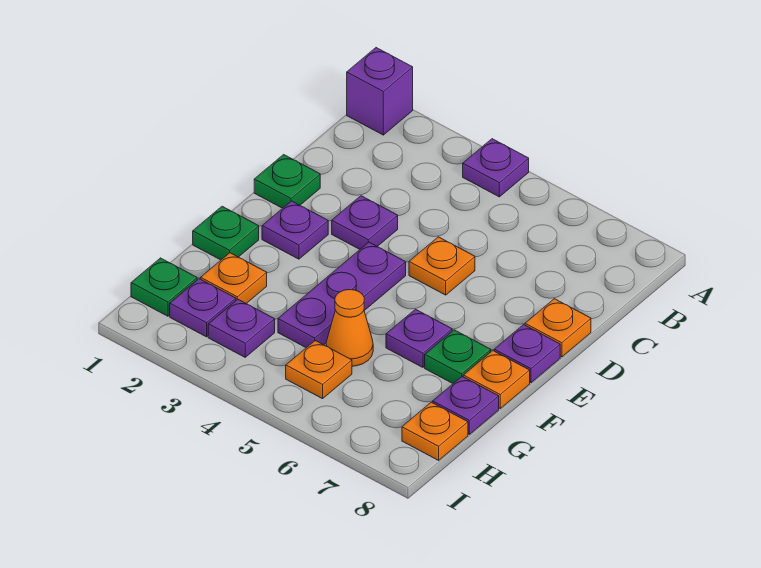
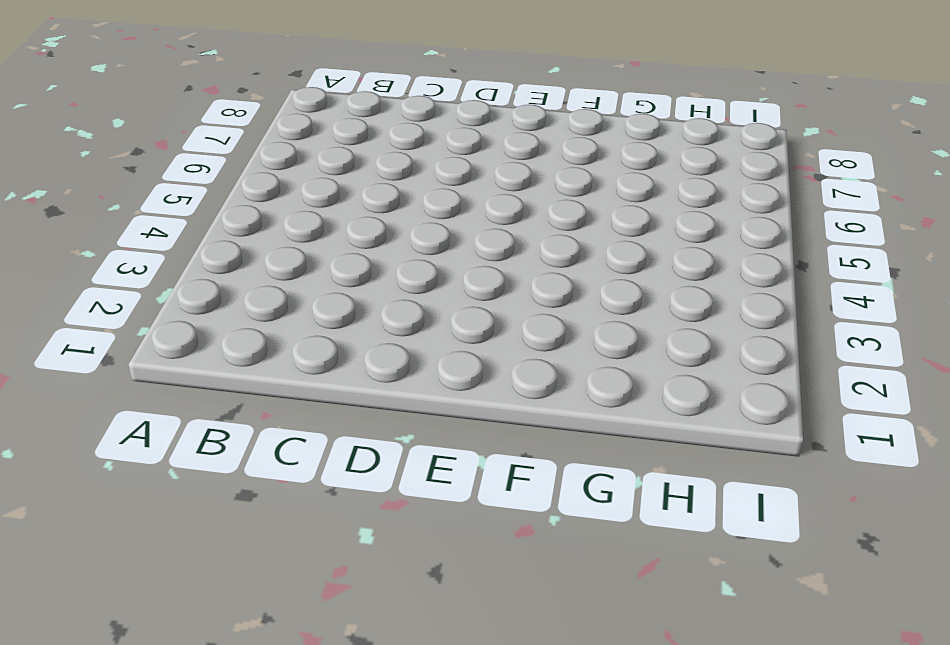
none -> purple 1x1 brick [347,48,413,135]
none -> purple 1x1 plate [463,139,529,197]
none -> green 1x1 plate [254,155,320,208]

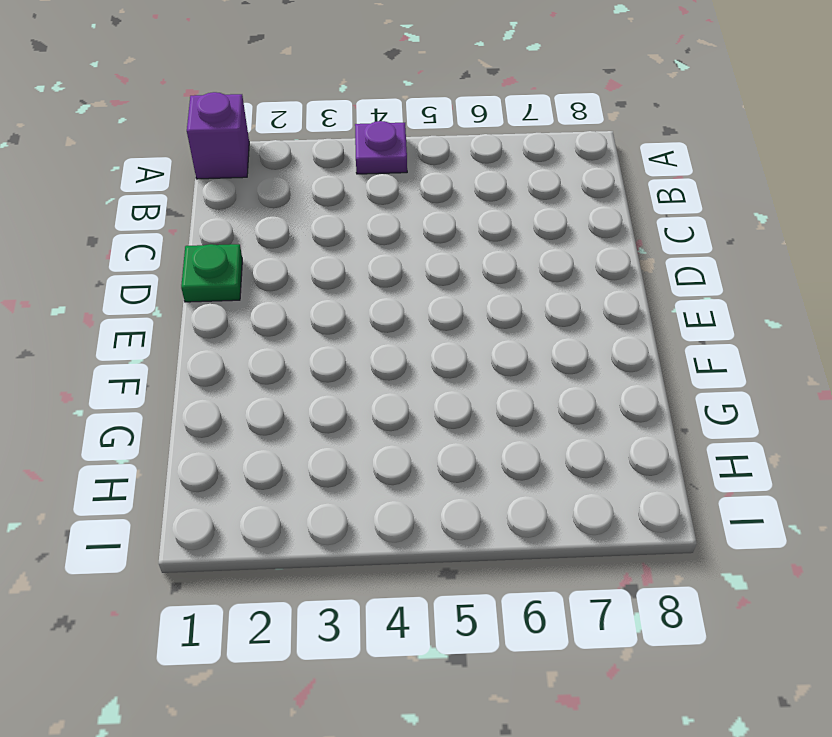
none -> purple 1x1 plate [332,196,398,249]
none -> orange 1x1 plate [409,237,475,295]
none -> orange 1x1 plate [525,299,591,357]

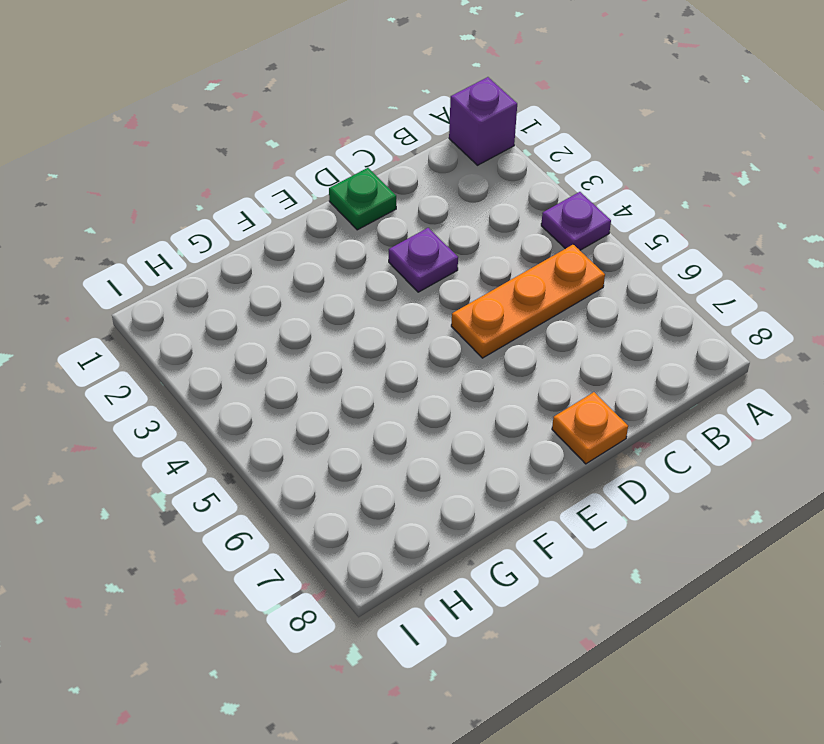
orange 1x3 plate [451,244,605,358] -> orange 1x1 plate [409,237,475,295]
none -> purple 1x1 plate [262,201,328,259]
none -> purple 1x3 plate [278,242,406,348]
none -> purple 1x1 plate [494,325,560,383]

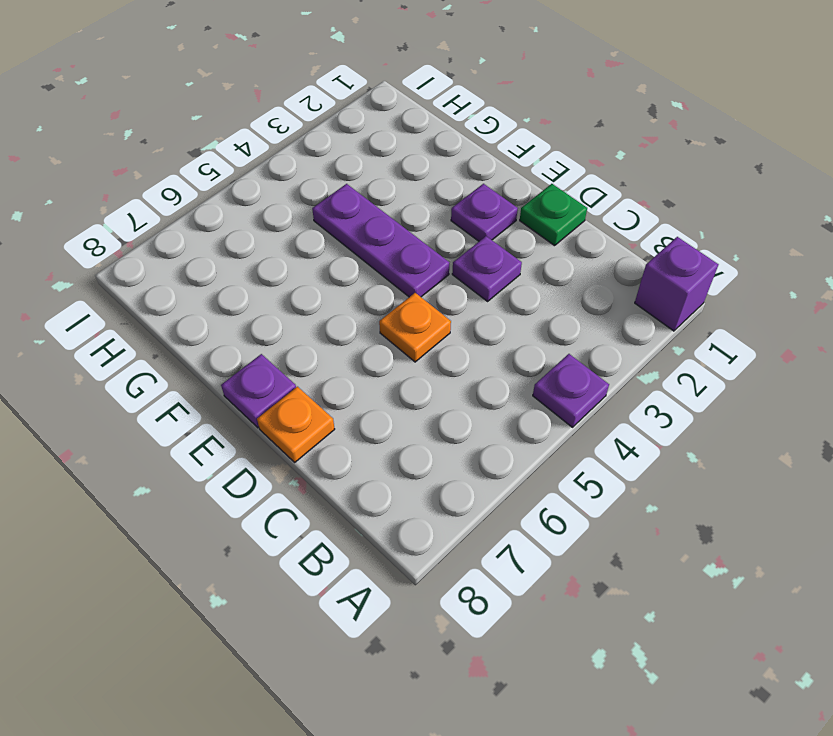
none -> green 1x1 plate [193,206,259,260]
none -> purple 1x1 plate [386,309,452,367]
none -> green 1x1 plate [425,330,491,383]

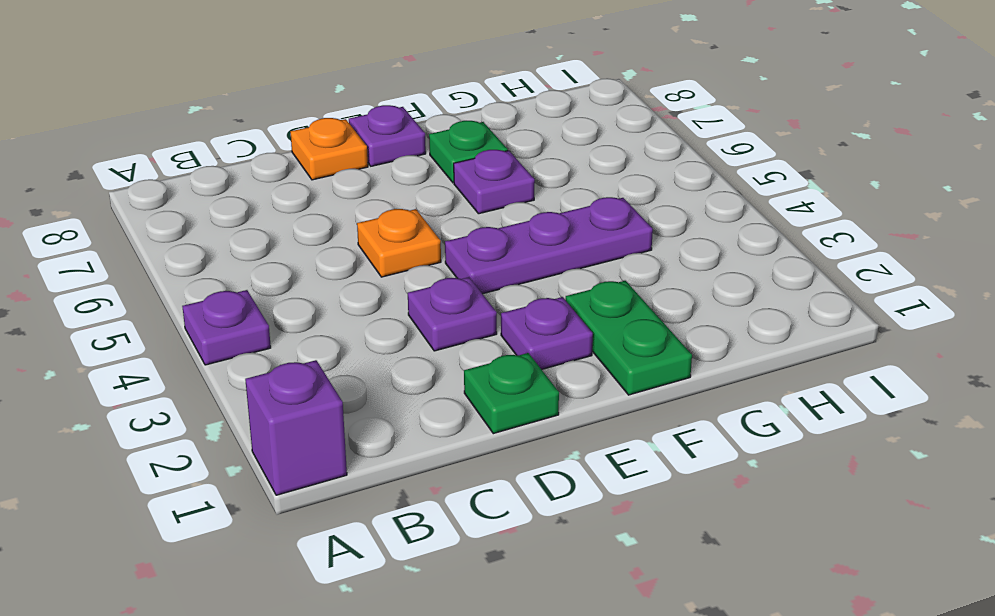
green 1x2 plate [566,281,692,395] -> green 1x1 plate [193,206,259,260]
none -> orange 1x1 plate [463,351,530,409]
none -> orange 1x1 plate [201,253,267,304]
none -> orange 1x1 cone [326,290,373,366]

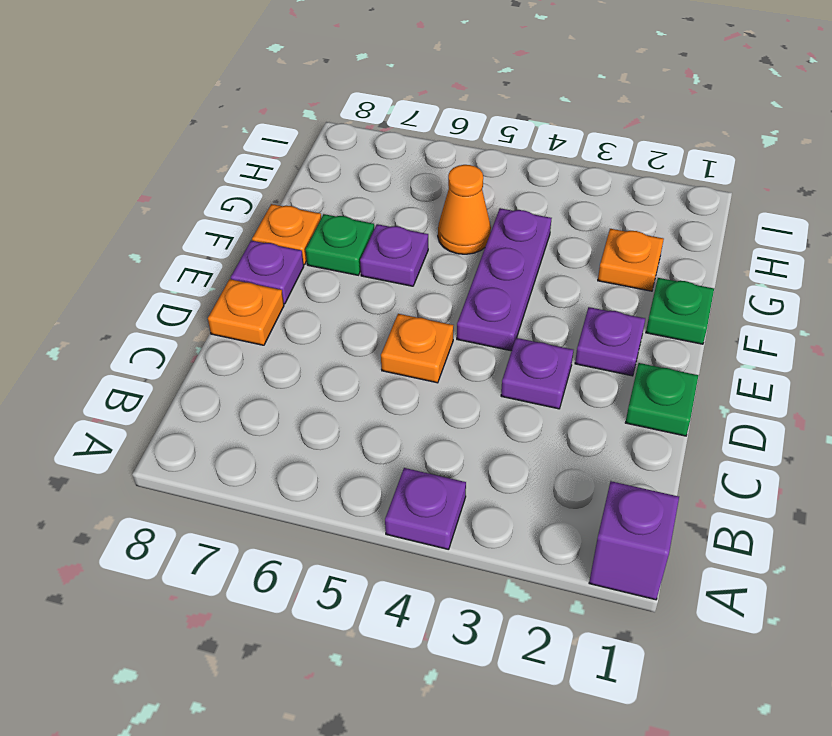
none -> purple 1x1 plate [433,377,499,434]
none -> green 1x1 plate [131,258,197,316]
none -> purple 1x1 plate [170,279,236,337]

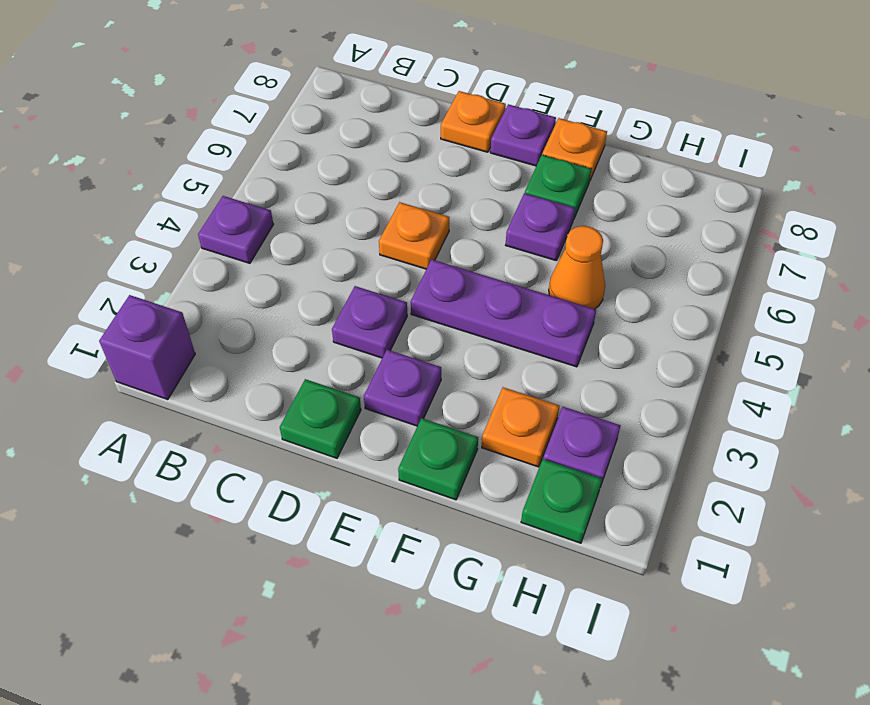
none -> purple 1x1 plate [433,377,499,434]
none -> purple 1x1 plate [208,299,275,357]
none -> orange 1x1 plate [286,341,352,399]

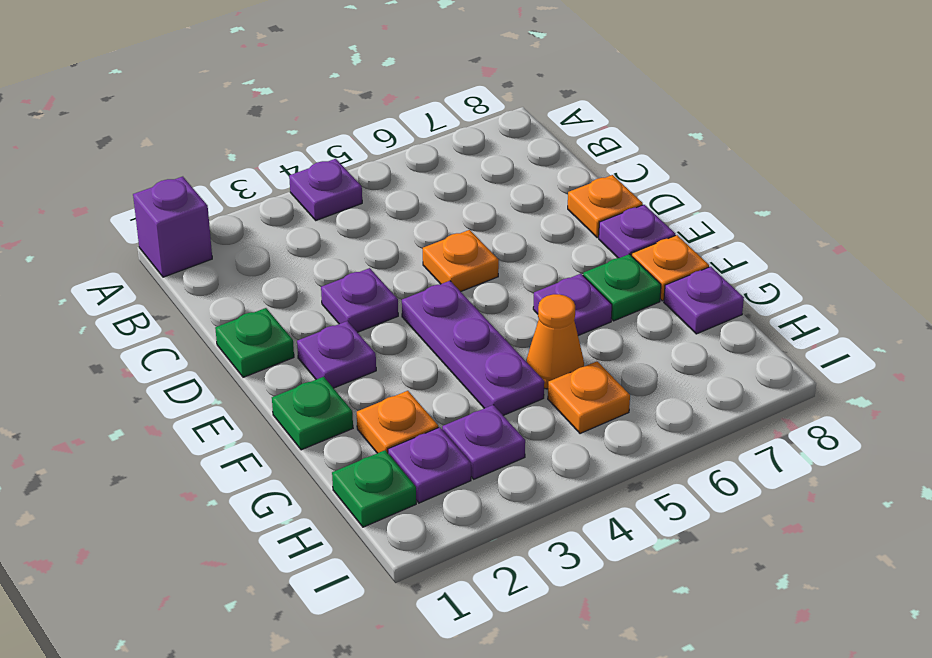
none -> orange 1x1 plate [402,402,468,460]

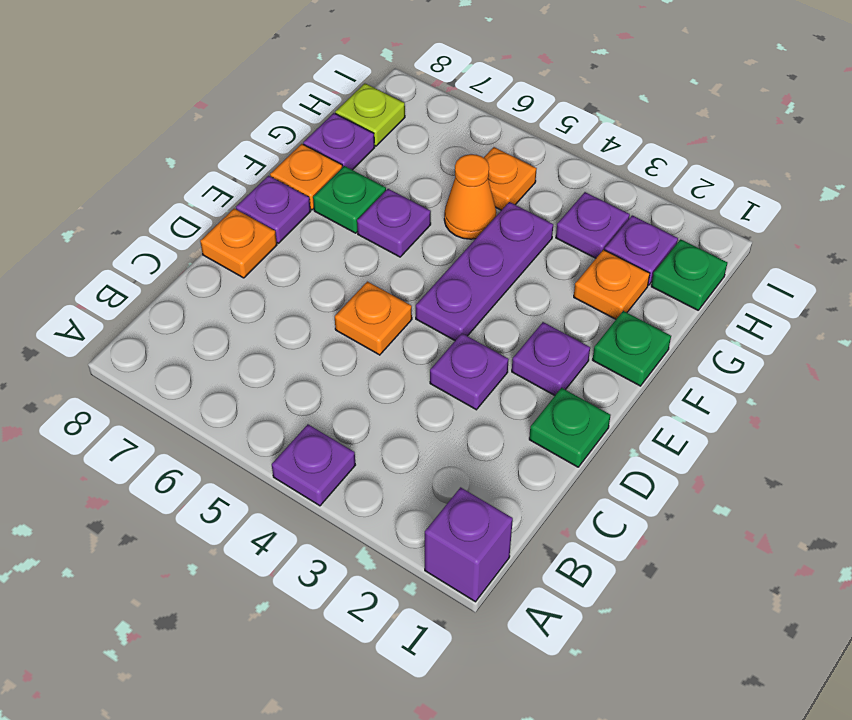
lime 1x1 plate [335,83,405,146] -> orange 1x1 plate [402,402,468,460]

